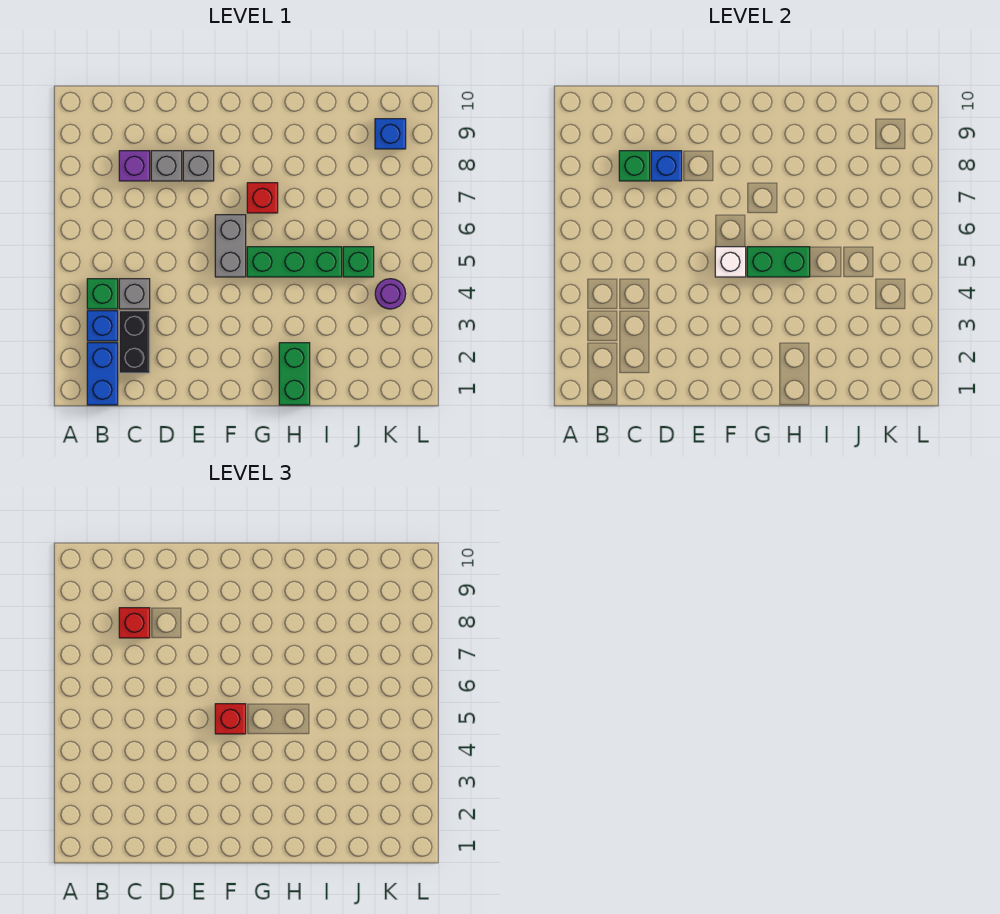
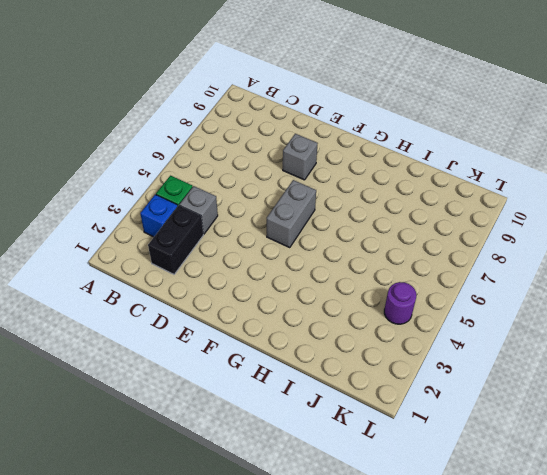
none -> blue 1x2 brick [87,343,118,405]
none -> purple 1x1 brick [119,151,150,181]
none -> grey 1x1 brick [151,151,182,181]

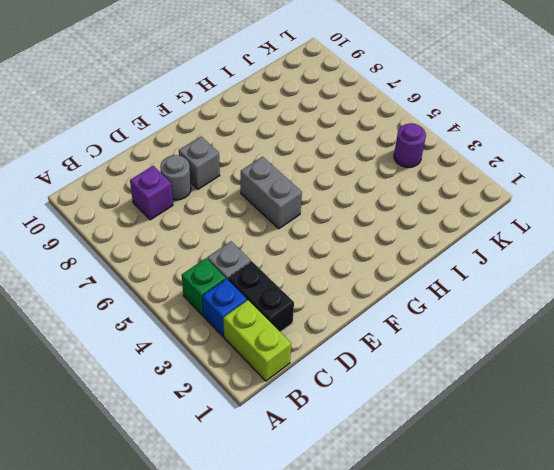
lime 1x2 brick [223,300,291,381] -> blue 1x2 brick [87,343,118,405]
grey 1x1 round brick [160,155,191,200] -> grey 1x1 brick [151,151,182,181]
none -> green 1x3 brick [247,247,342,277]
none -> red 1x1 brick [247,183,278,213]
none -> green 1x2 brick [279,343,310,405]

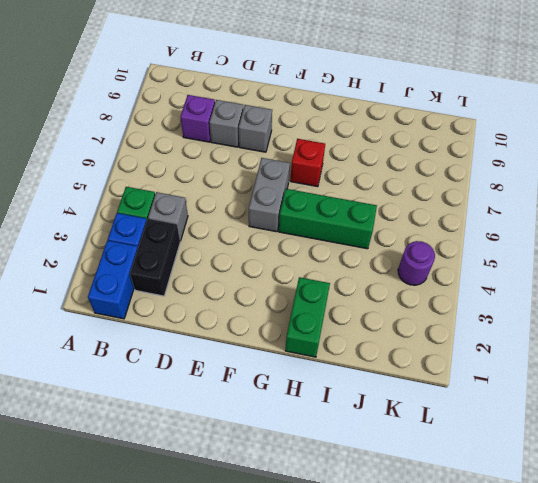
none -> green 1x1 brick [343,247,374,277]
none -> blue 1x1 brick [375,119,406,149]
none -> green 1x1 brick [619,151,650,181]

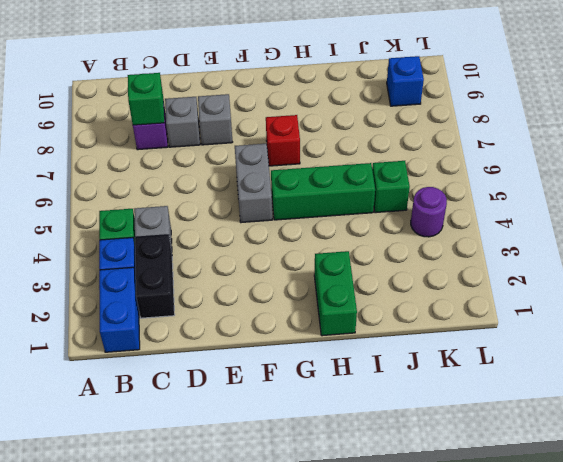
none -> blue 1x1 brick [651,151,682,181]
none -> white 1x1 brick [715,247,746,277]
none -> green 1x2 brick [747,247,810,277]

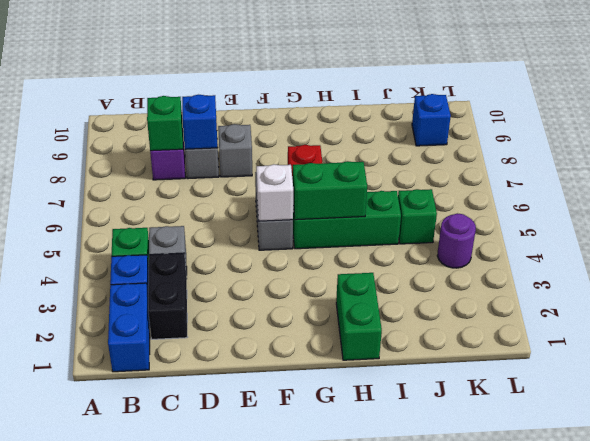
none -> red 1x1 brick [119,608,150,638]
none -> red 1x1 brick [215,704,246,734]

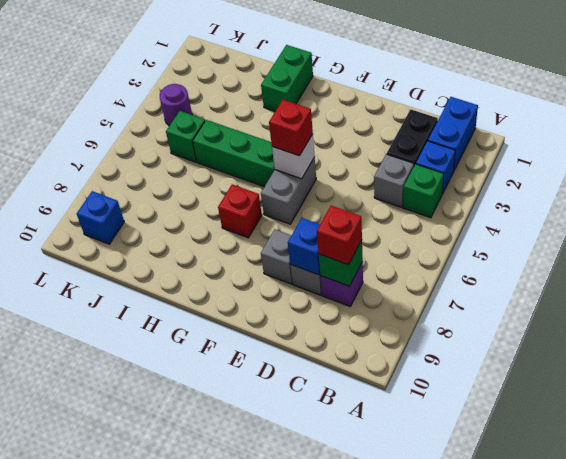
none -> green 1x2 brick [747,247,810,277]

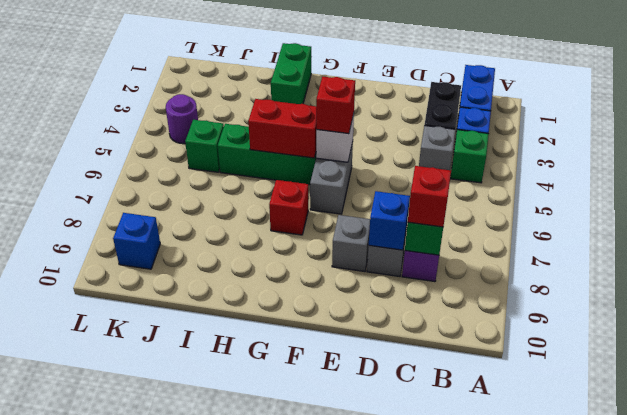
red 1x2 brick [248,99,317,158] -> green 1x2 brick [747,247,810,277]

